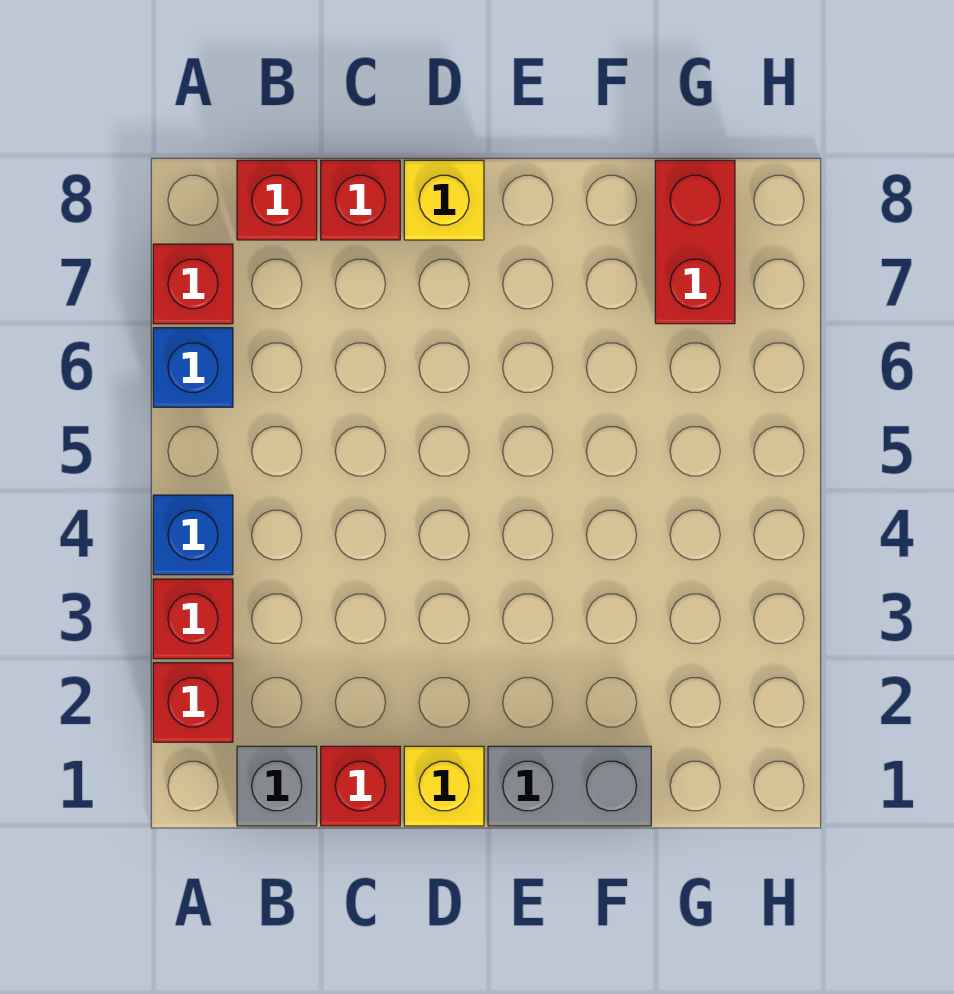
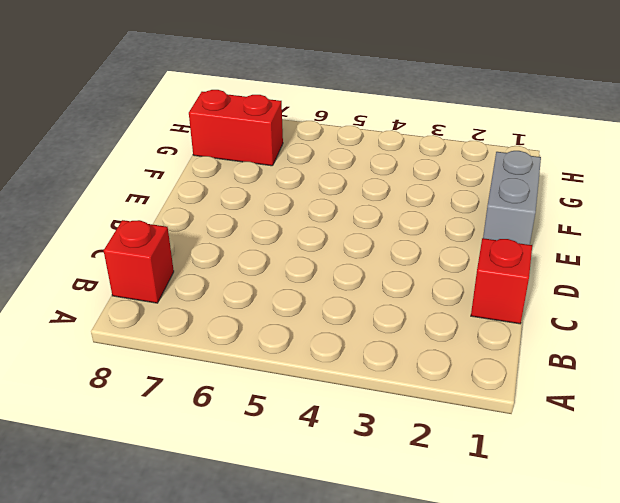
none -> red 1x1 brick [153,663,233,742]
none -> red 1x1 brick [153,579,233,659]
none -> blue 1x1 brick [153,495,233,575]

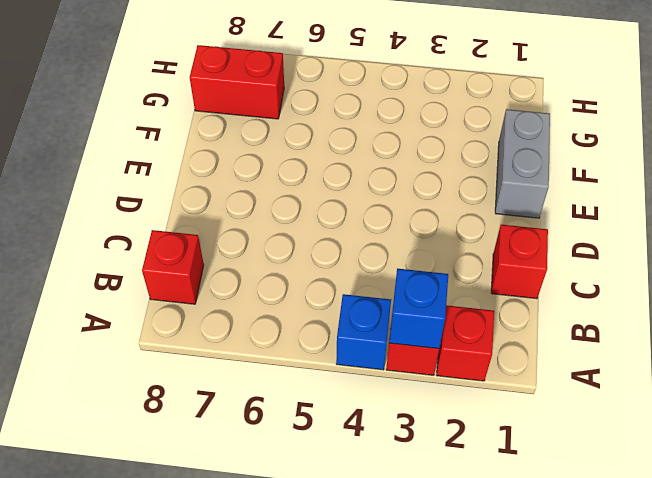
blue 1x1 brick [389,269,448,349] -> blue 1x1 brick moved to [153,328,233,407]
none -> red 1x1 brick [153,244,233,324]
none -> grey 1x1 brick [237,746,317,826]
none -> red 1x1 brick [321,160,400,240]

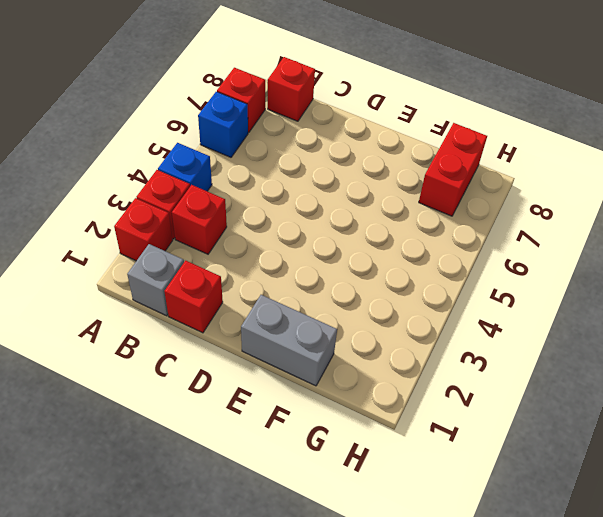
red 1x1 brick [172,185,227,254] -> red 1x1 brick moved to [321,160,400,240]
none -> yellow 1x1 brick [404,746,484,826]
none -> yellow 1x1 brick [404,160,484,240]

